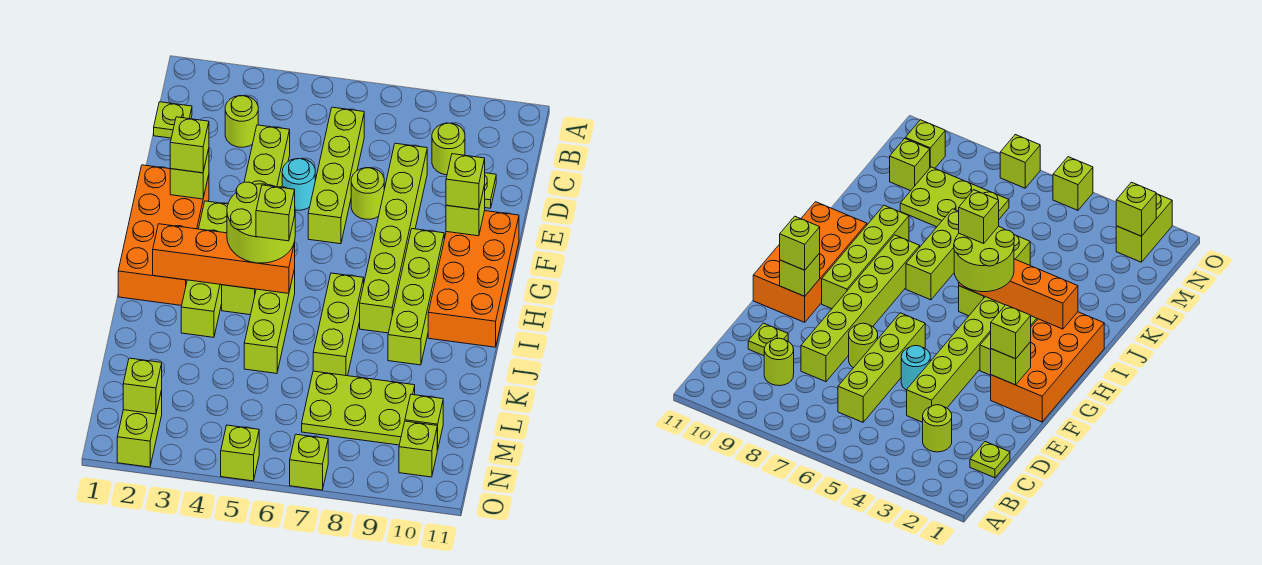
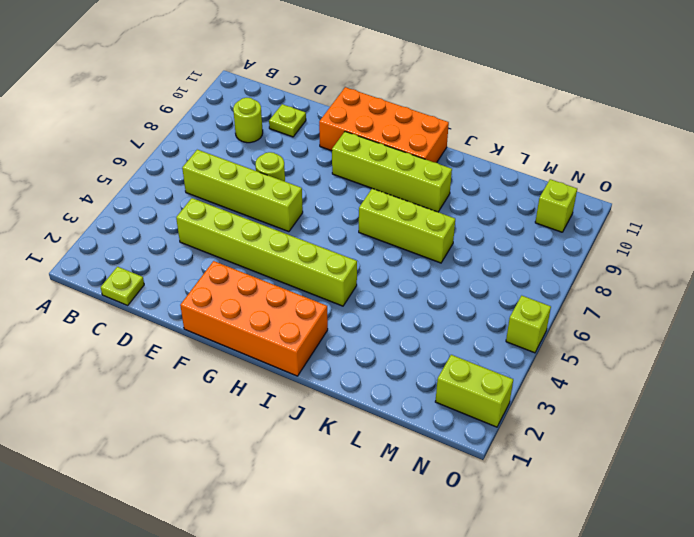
none -> lime 1x1 round brick [225,96,258,147]
none -> lime 1x6 brick [360,143,427,333]
none -> cyan 1x1 round brick [282,159,315,210]

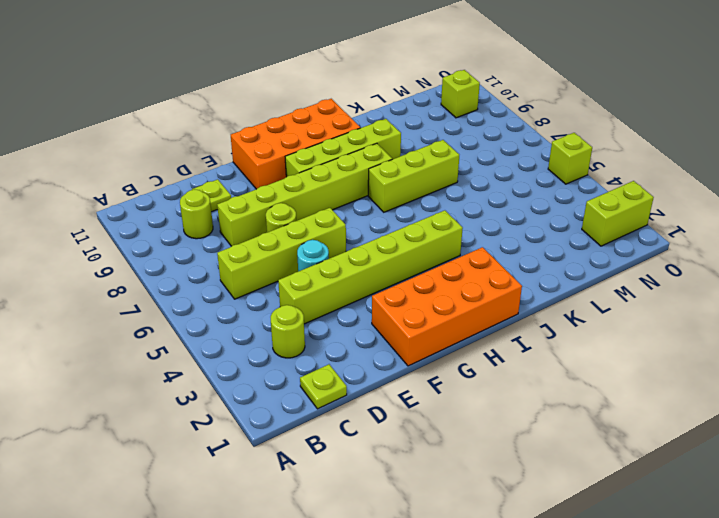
none -> lime 1x4 brick [181,201,228,337]
none -> lime 1x3 brick [244,269,295,373]
none -> lime 2x3 plate [302,371,415,445]

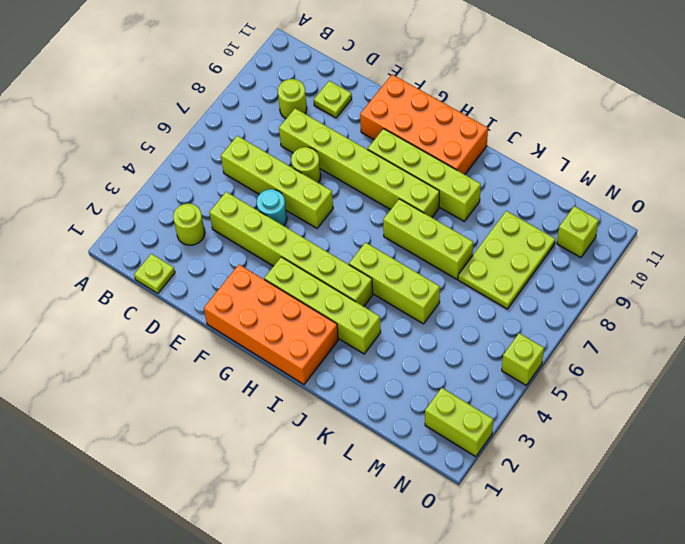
none -> lime 1x1 brick [405,394,443,450]
none -> lime 1x1 brick [290,434,328,490]
none -> lime 1x1 brick [170,149,209,199]

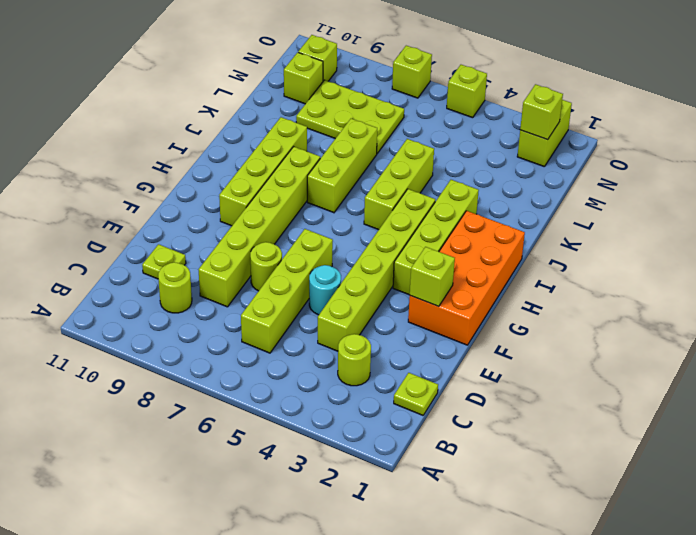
none -> orange 2x4 brick [428,211,519,347]
none -> lime 1x1 brick [446,185,485,236]
none -> orange 1x4 brick [153,224,295,293]

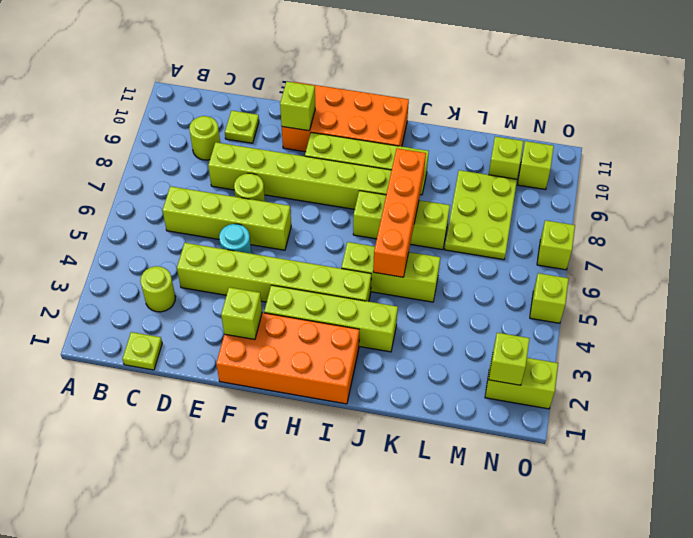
orange 1x4 brick [373,148,426,277] -> orange 1x4 brick moved to [153,224,295,293]
none -> lime 1x1 brick [170,117,209,173]
none -> lime 1x1 brick [446,154,485,210]
none -> lime 2x2 round brick [227,182,295,263]

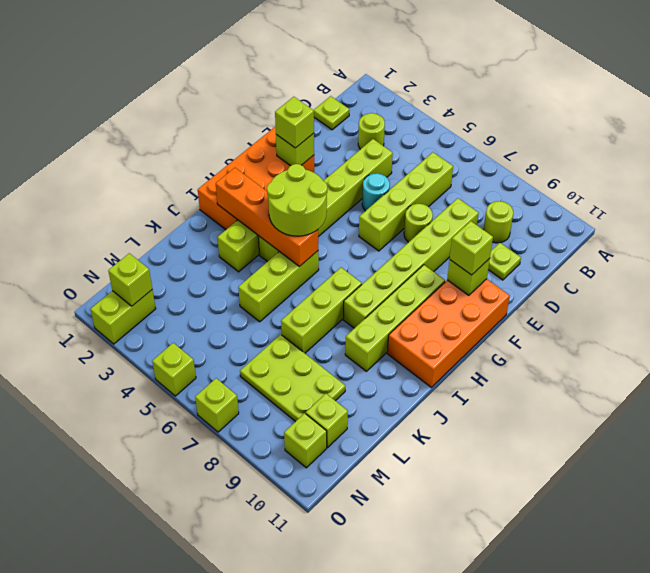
none -> lime 1x1 brick [256,185,295,241]

